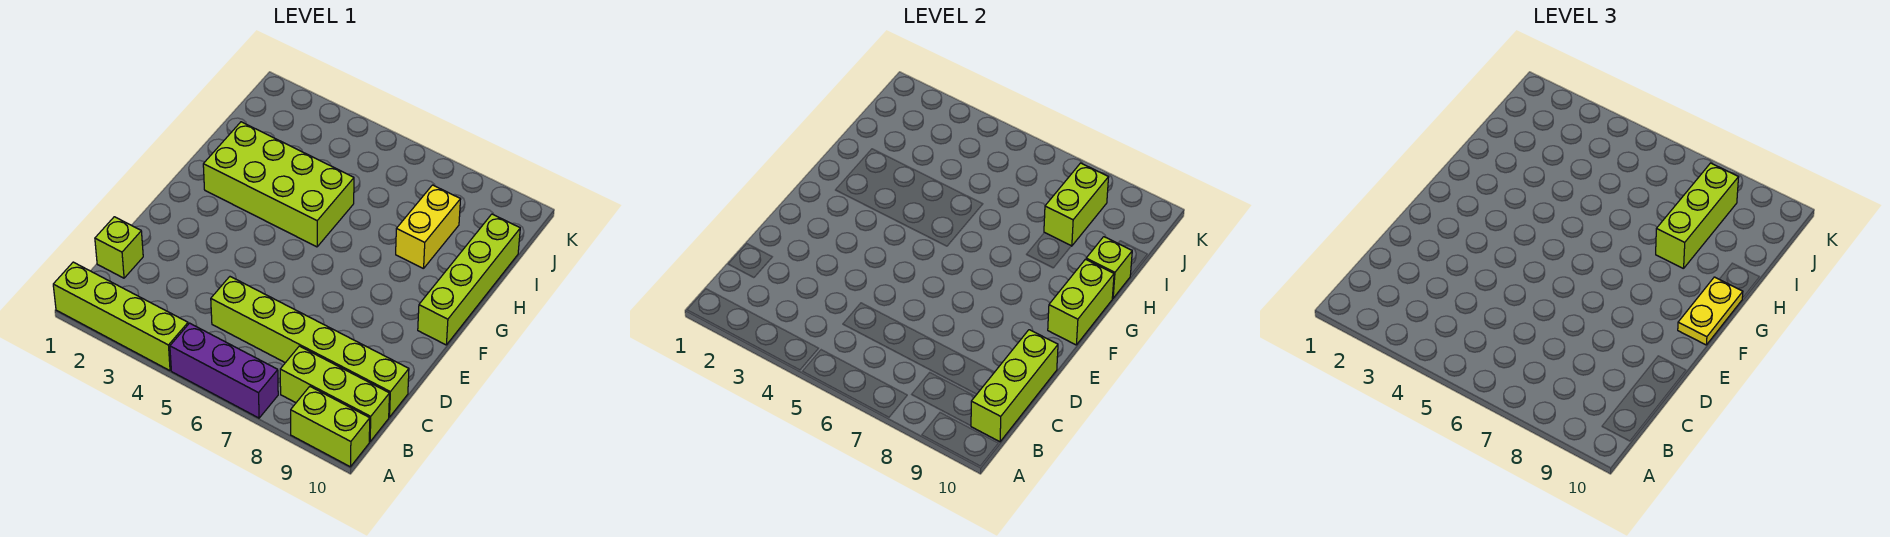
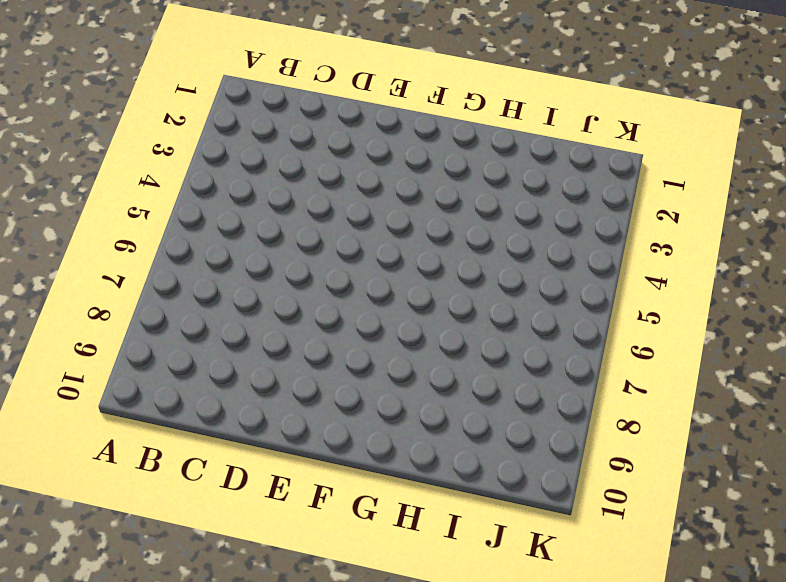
none -> lime 1x4 brick [53,262,188,371]
none -> purple 1x3 brick [170,323,278,418]
none -> lime 1x2 brick [291,387,370,467]

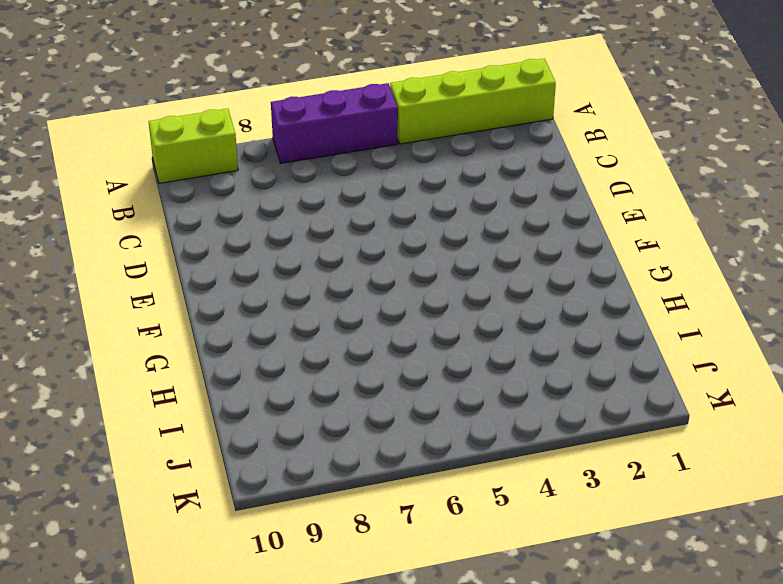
none -> lime 1x3 brick [280,346,389,442]
none -> lime 1x1 brick [95,217,143,278]
none -> lime 1x6 brick [211,277,409,417]

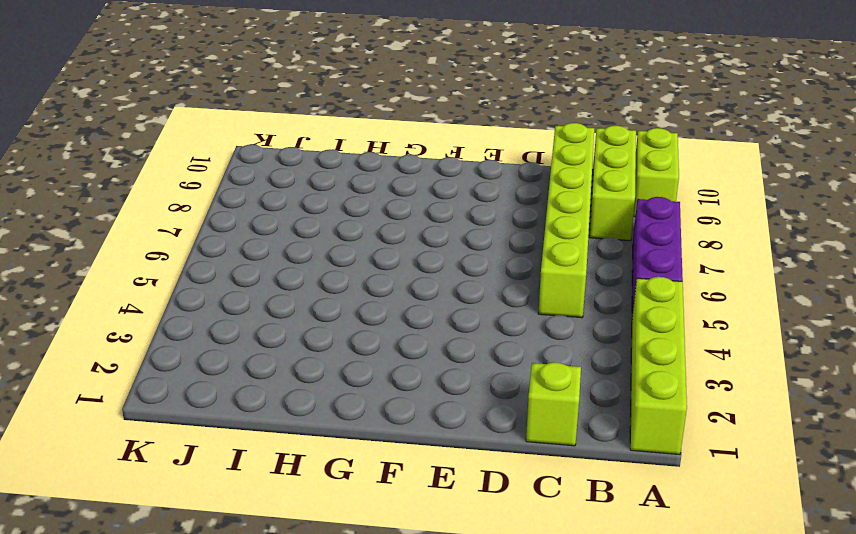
none -> lime 1x4 brick [418,214,520,345]
none -> lime 2x4 brick [203,122,354,247]
none -> yellow 1x2 brick [396,185,461,269]

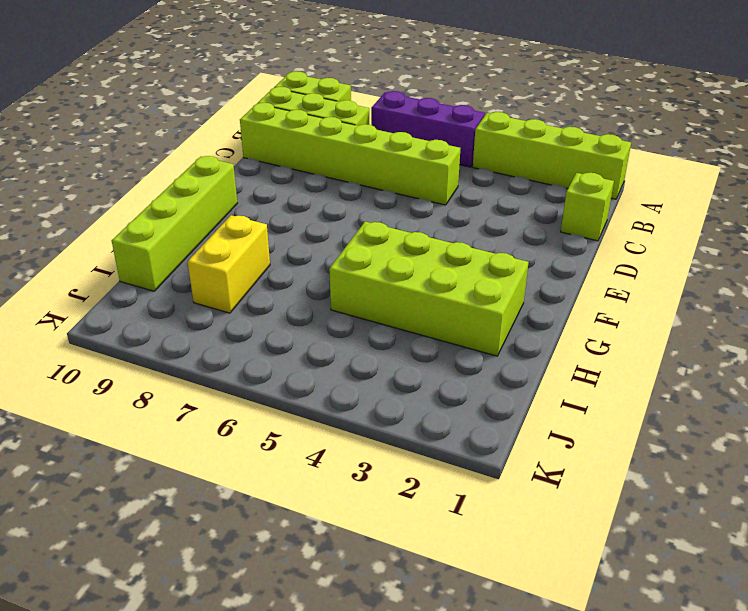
none -> lime 1x3 brick [971,330,1058,442]
none -> lime 1x2 brick [1048,259,1114,345]
none -> lime 1x1 brick [1086,237,1132,298]

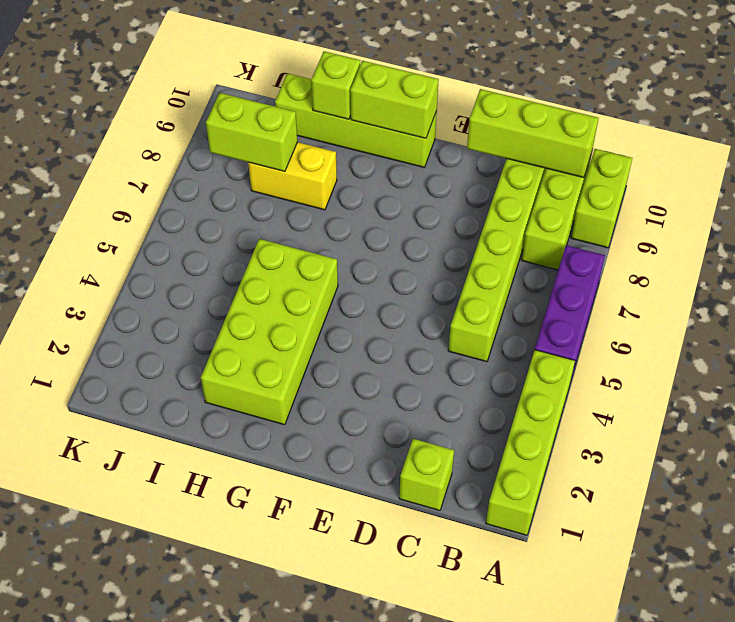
none -> yellow 1x2 plate [1678,277,1743,345]
none -> lime 1x3 brick [1656,163,1739,269]

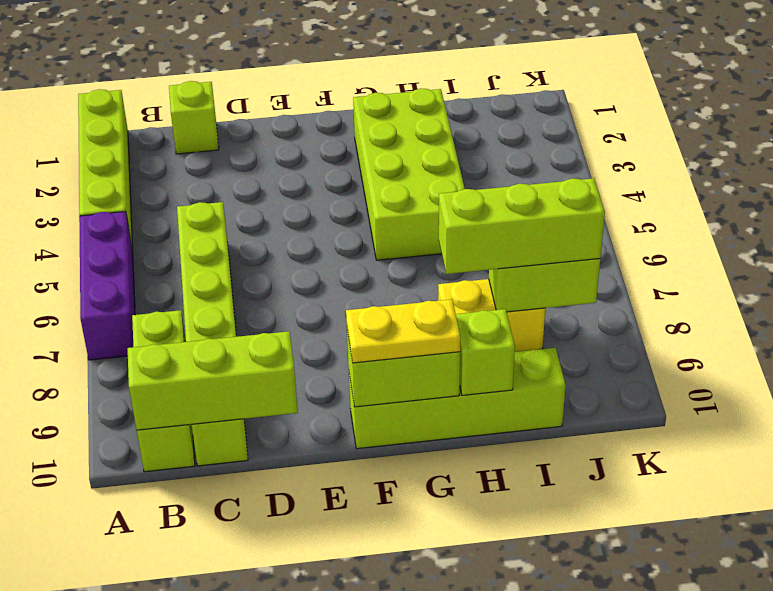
none -> lime 1x2 brick [291,387,370,467]

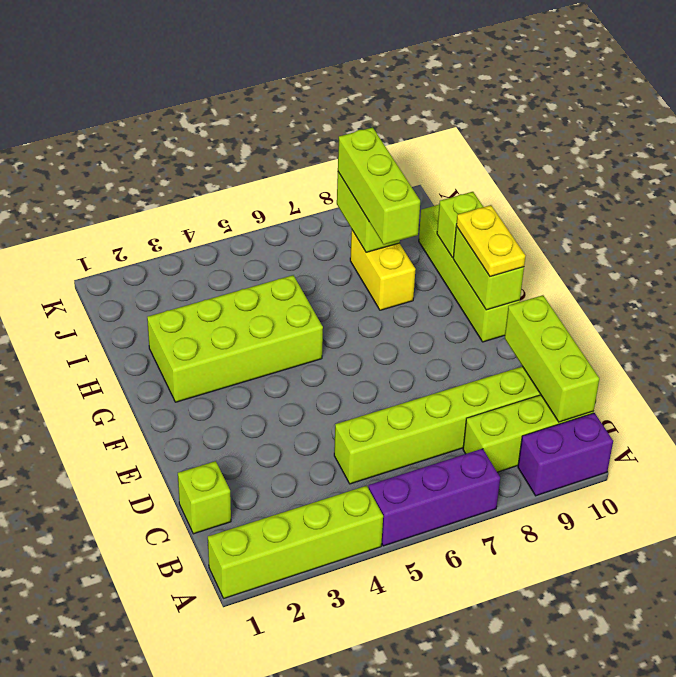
purple 1x2 brick [518,413,613,496] -> lime 1x2 brick [291,387,370,467]

